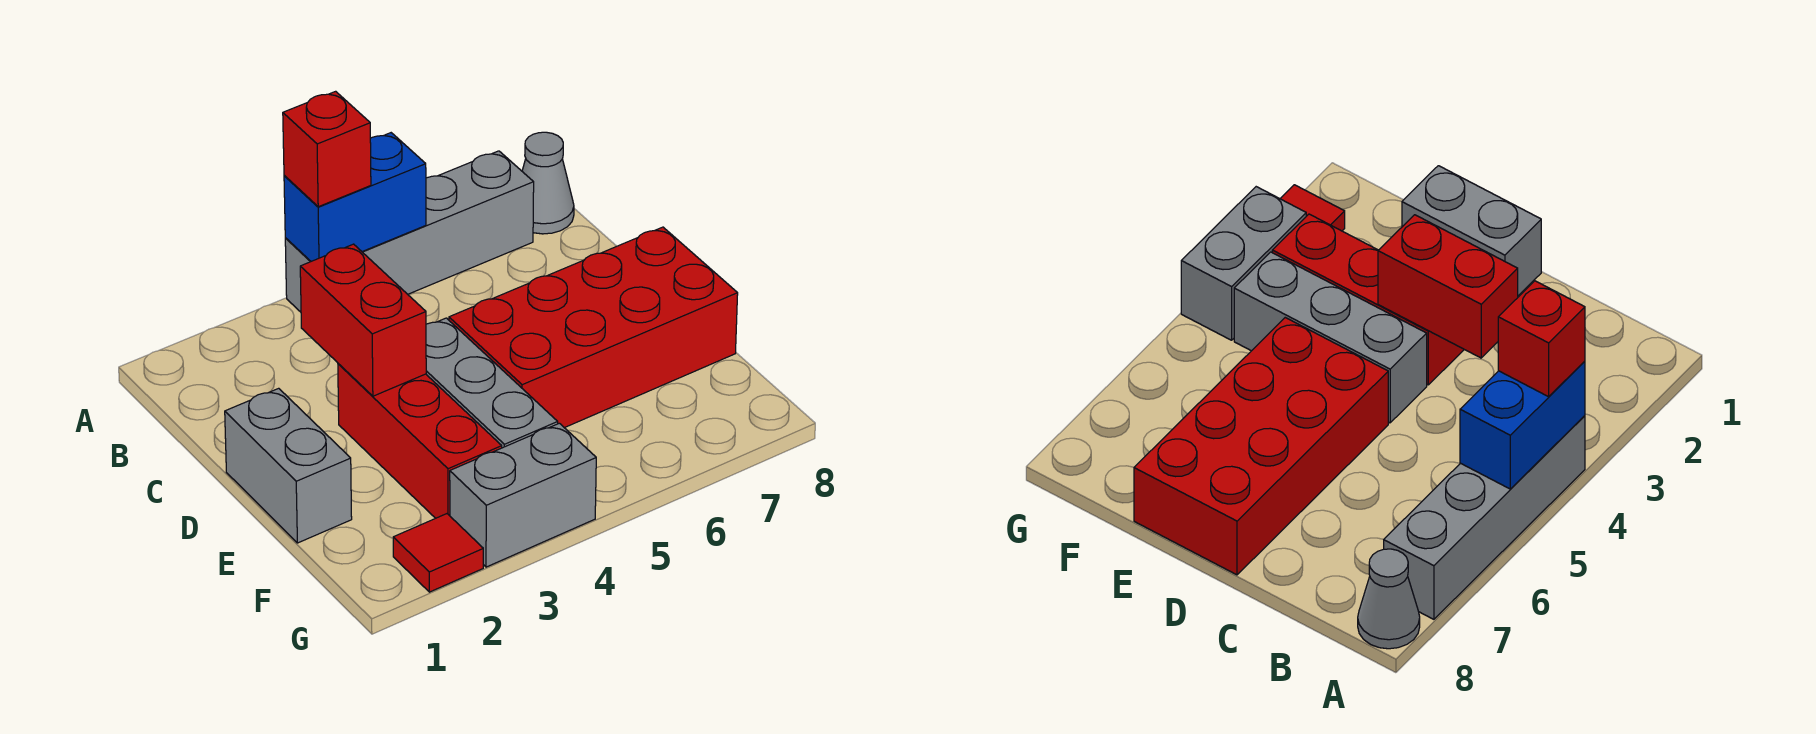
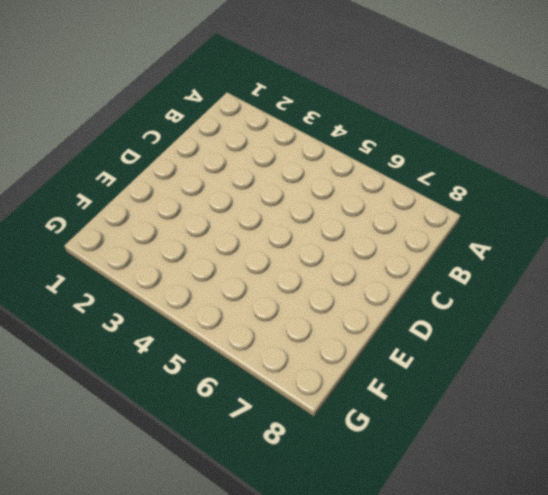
none -> grey 1x4 brick [285,151,534,312]
none -> grey 1x1 cone [522,132,574,234]

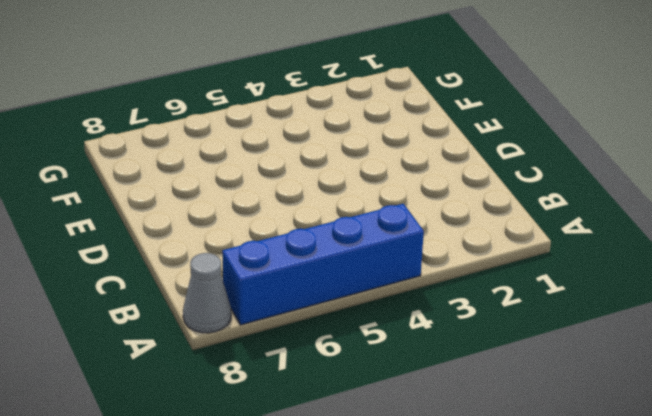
blue 1x4 brick [222,204,424,325] -> grey 1x4 brick [285,151,534,312]
none -> grey 1x2 brick [225,388,352,543]
none -> red 1x3 brick [338,364,502,518]

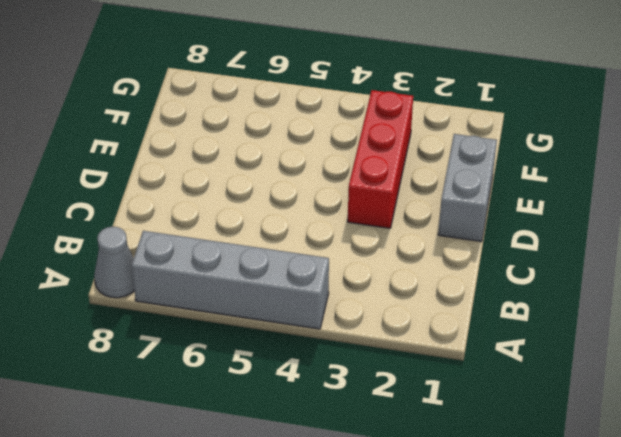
none -> grey 1x3 brick [426,318,558,448]
none -> red 2x4 brick [449,227,738,428]

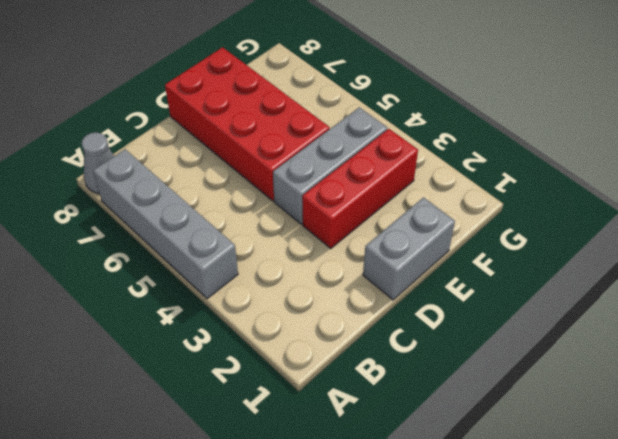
none -> red 1x1 tile [393,514,483,592]
none -> grey 1x2 brick [450,423,596,567]

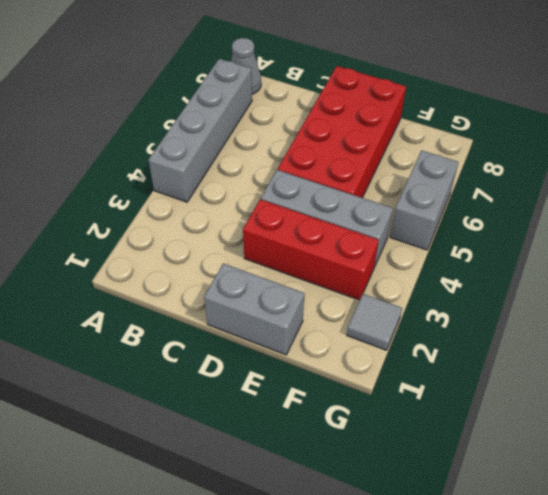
grey 1x1 tile [347,294,402,350] -> red 1x1 tile [393,514,483,592]
grey 1x2 brick [390,150,459,250] -> grey 1x2 brick moved to [450,423,596,567]
none -> blue 1x2 brick [284,133,426,261]
none -> red 1x2 brick [300,244,426,396]

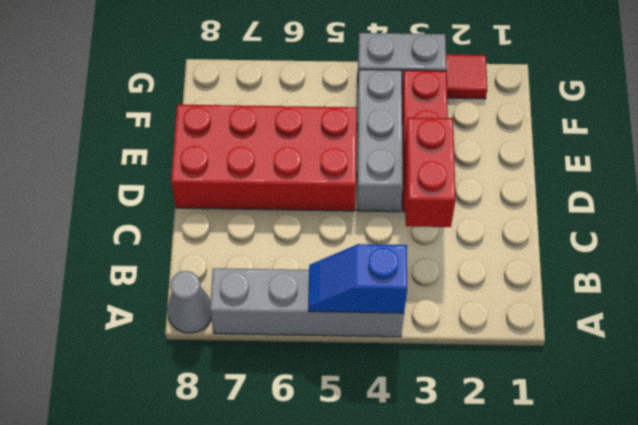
blue 1x2 slope [308,244,407,313] -> blue 1x2 brick [284,133,426,261]
none -> grey 1x2 brick [225,388,352,543]
none -> red 1x1 brick [283,91,371,207]

